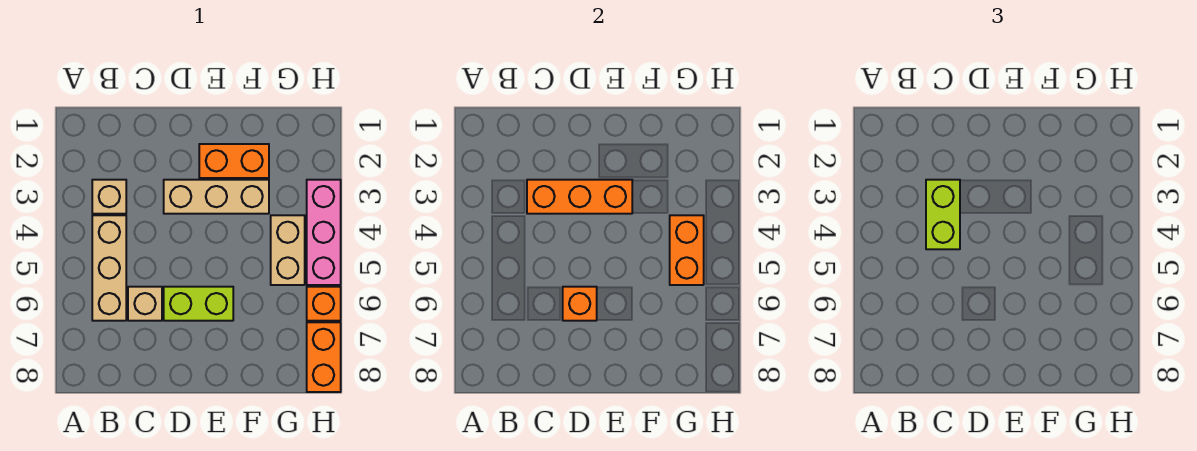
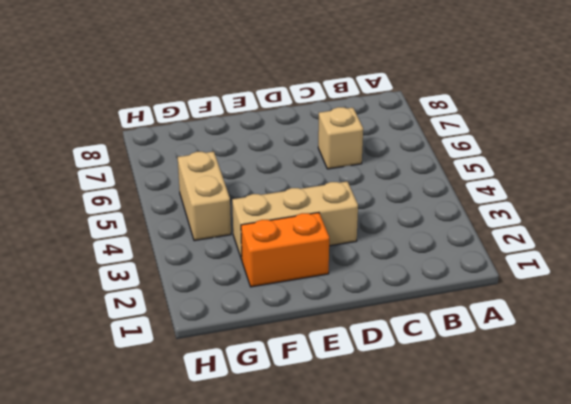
none -> tan 1x1 brick [92,180,126,214]
none -> tan 1x3 brick [92,215,126,321]
none -> lime 1x2 brick [164,287,233,321]

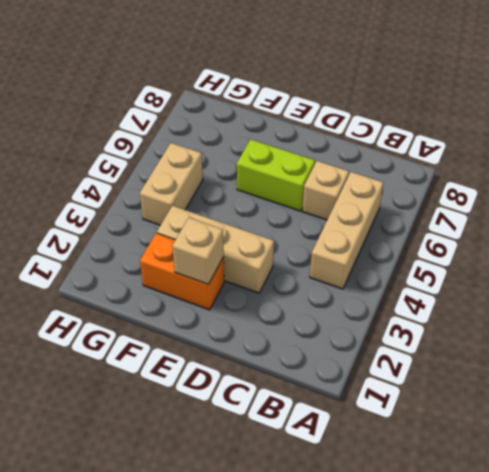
tan 1x1 brick [172,218,224,285] -> tan 1x1 brick moved to [92,180,126,214]
none -> pink 1x3 brick [307,180,341,285]
none -> orange 1x1 brick [307,287,341,321]
none -> orange 1x2 brick [307,322,341,392]

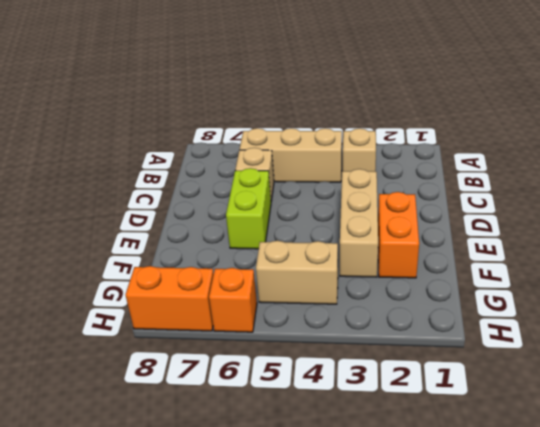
none -> pink 1x3 brick [307,180,341,285]
none -> orange 1x3 brick [527,180,632,214]
none -> orange 1x1 brick [563,287,597,321]

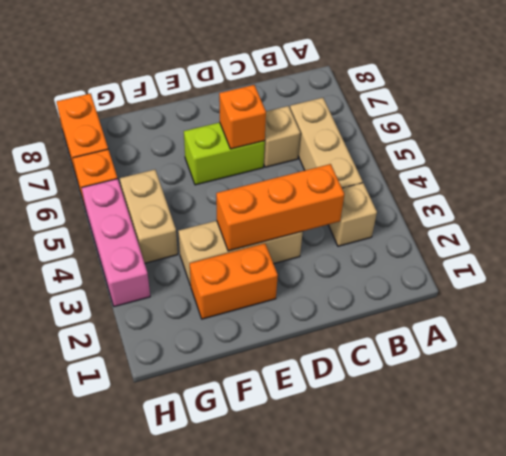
none -> orange 1x2 brick [670,215,704,285]
none -> lime 1x2 brick [926,180,960,249]

